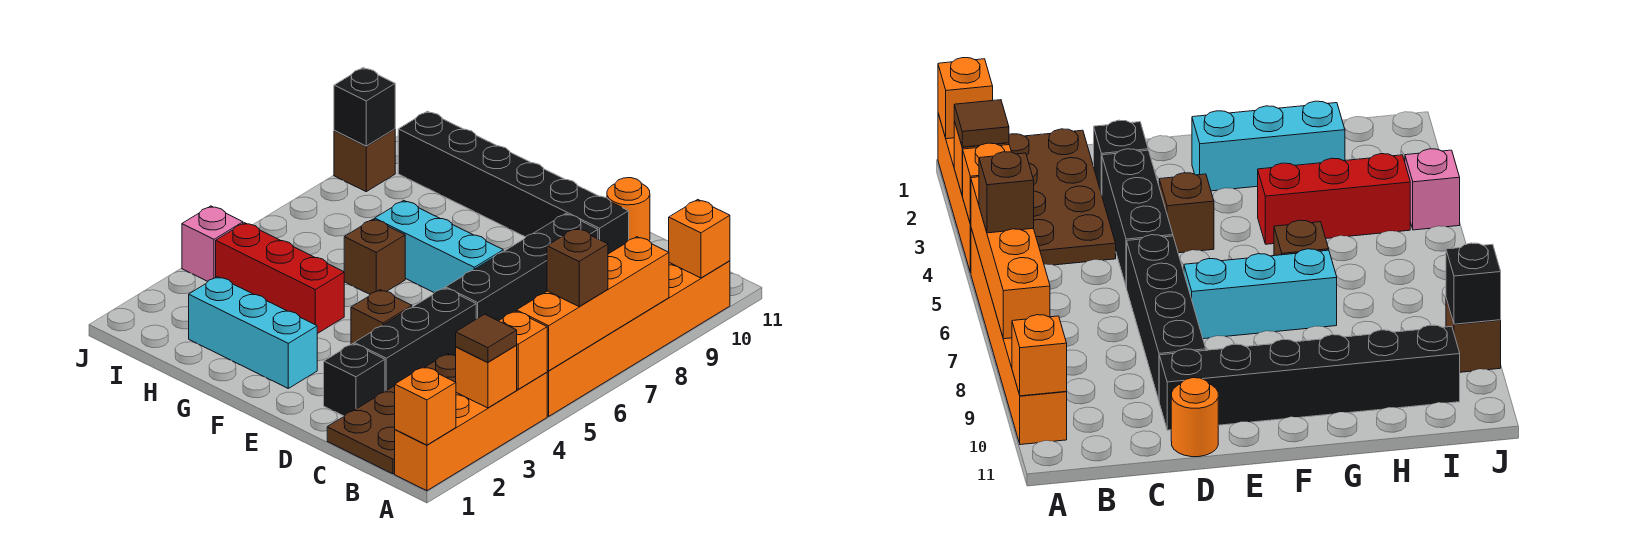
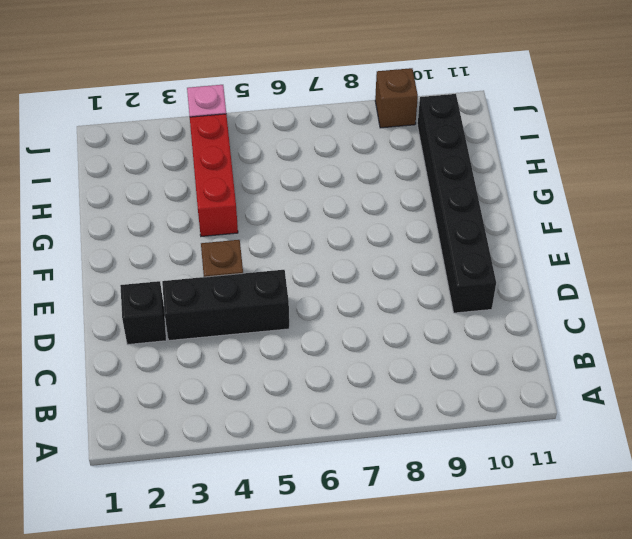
none -> orange 1x4 brick [395,372,547,491]
none -> orange 1x6 brick [547,261,730,416]
none -> brown 2x4 plate [327,354,456,474]

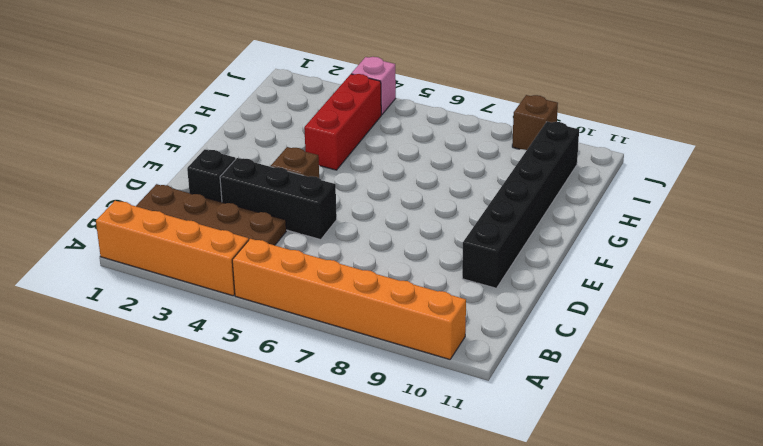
none -> black 1x4 brick [446,214,598,321]
none -> orange 1x1 round brick [607,178,650,240]
none -> cyan 1x3 brick [375,200,503,293]

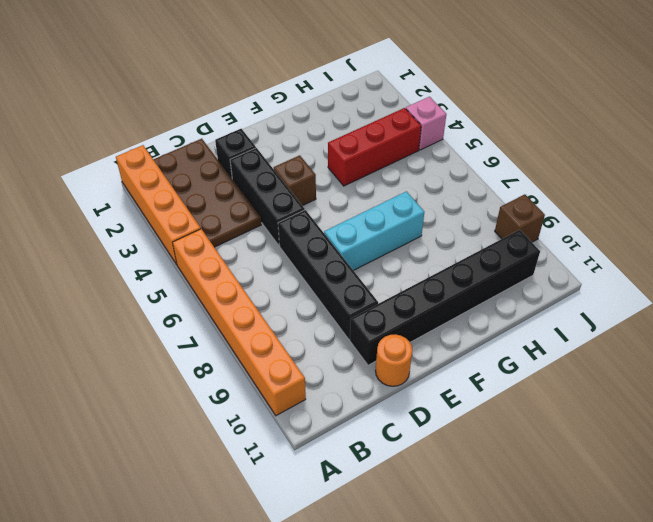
none -> cyan 1x3 brick [189,277,317,388]
none -> brown 1x1 brick [344,219,405,294]
none -> orange 1x1 brick [395,367,456,445]

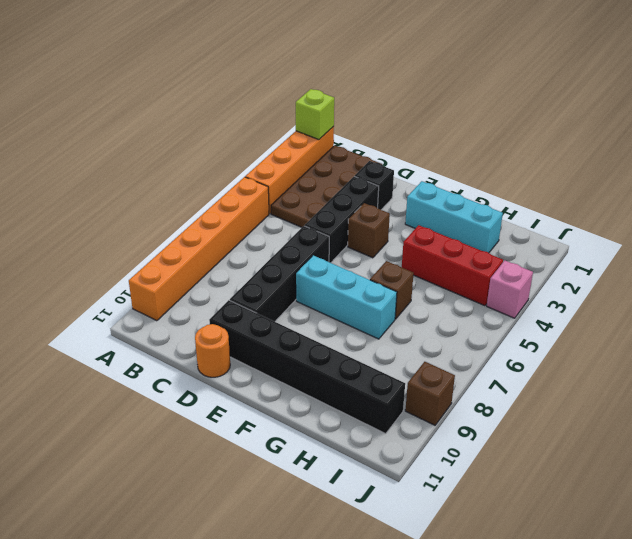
lime 1x1 brick [296,89,334,140] -> orange 1x1 brick [395,367,456,445]
none -> orange 1x1 brick [456,345,517,408]
none -> orange 1x1 brick [499,311,547,389]
none -> orange 1x4 brick [517,237,669,371]

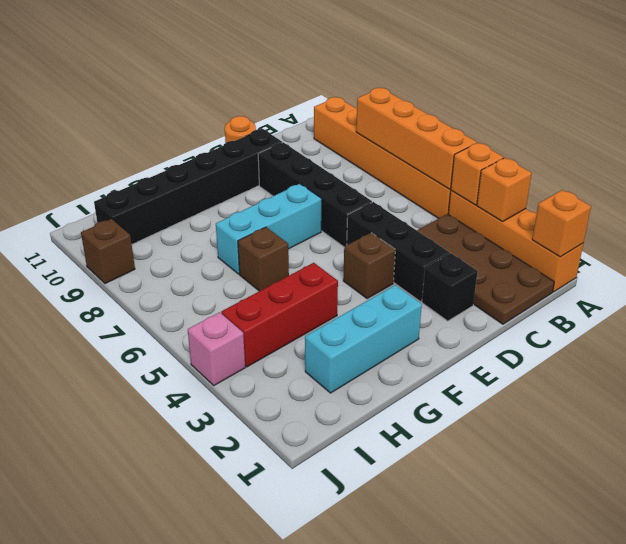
none -> orange 1x1 brick [669,200,730,278]
none -> black 1x1 brick [334,68,395,146]
none -> brown 1x1 tile [456,314,517,363]

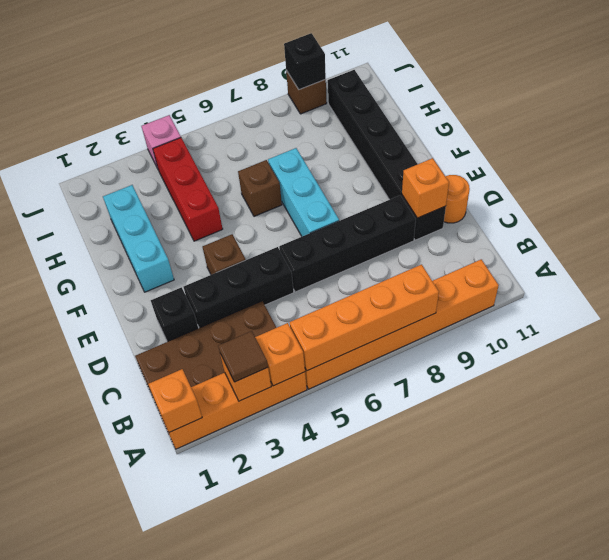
orange 1x1 brick [402,158,449,218] -> orange 1x1 brick moved to [669,200,730,278]
none -> brown 1x1 brick [547,228,608,306]

